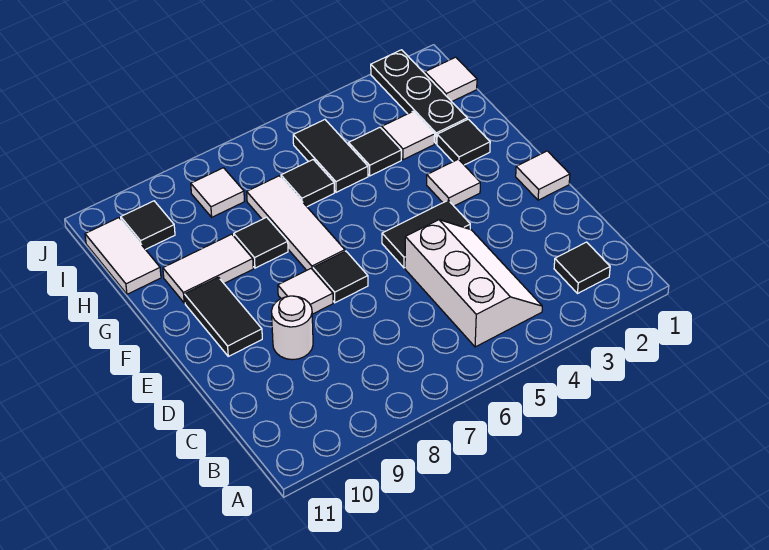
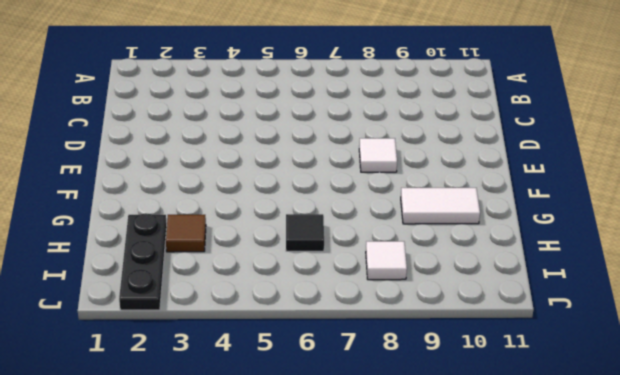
brown 1x1 tile [166,215,206,252] -> white 1x1 tile [382,112,435,160]
none -> black 1x1 tile [554,242,610,293]
none -> white 2x3 slope [405,220,542,347]
none -> white 1x1 round brick [272,296,313,360]

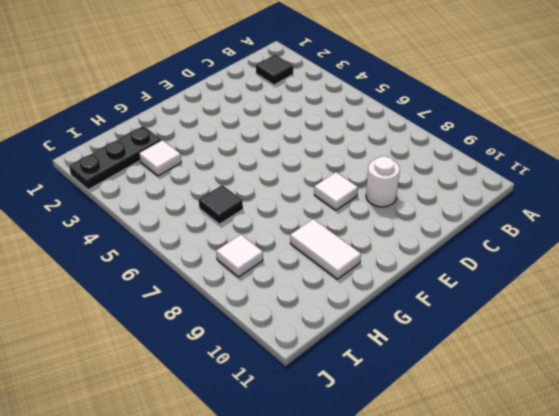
none -> white 2x3 slope [405,220,542,347]
none -> white 1x1 tile [516,151,570,200]
none -> black 1x2 tile [382,200,470,268]

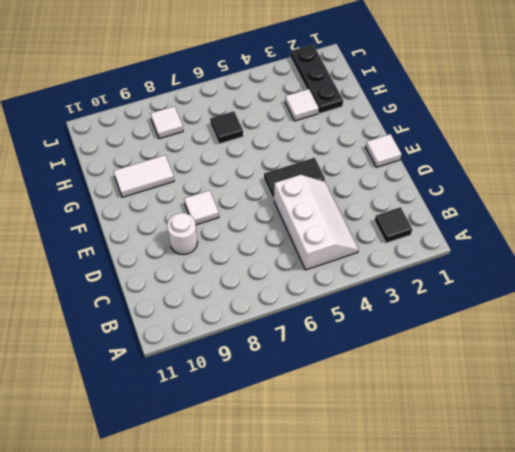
none -> black 1x1 tile [313,251,368,303]
none -> black 1x2 tile [184,277,262,356]
none -> white 1x1 tile [427,159,480,206]

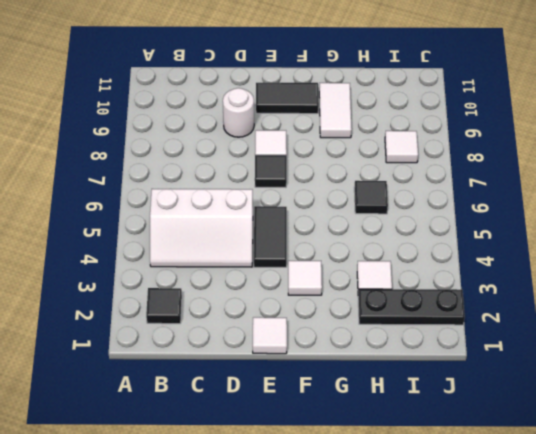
none -> white 1x3 tile [247,176,345,270]
none -> black 1x1 tile [437,119,490,165]
none -> black 1x1 tile [234,217,288,268]

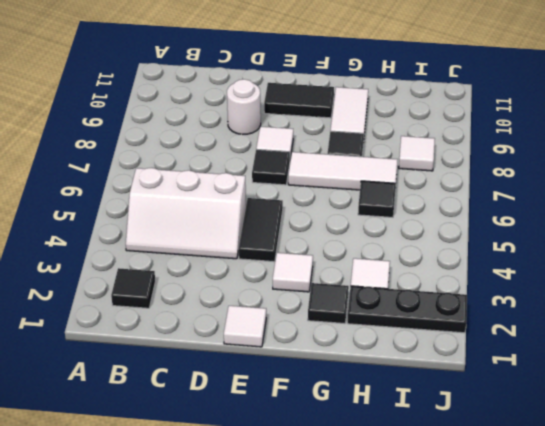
none -> black 1x1 tile [349,127,401,176]
none -> black 1x2 tile [293,120,368,192]
none -> white 1x2 tile [85,218,161,294]

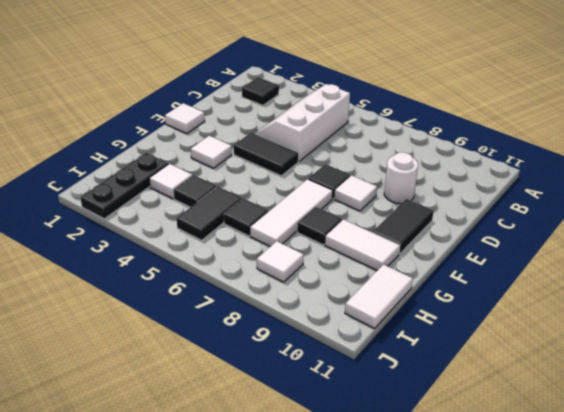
none -> black 1x1 tile [437,119,490,165]
none -> white 1x1 tile [425,57,477,102]
none -> black 1x1 tile [121,201,175,250]

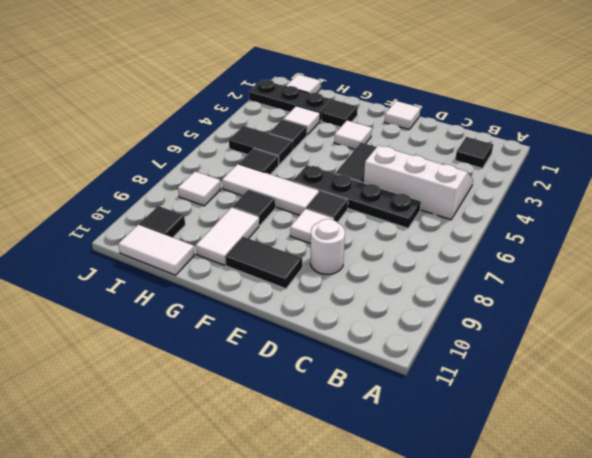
black 1x4 plate [293,165,421,228] -> none

